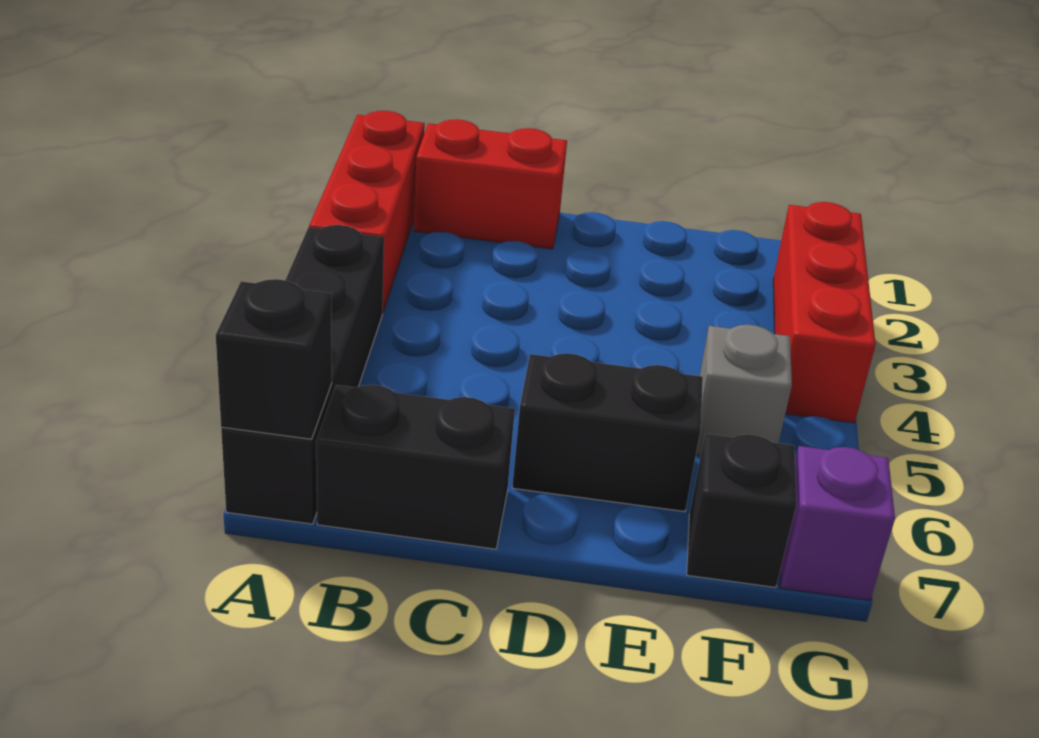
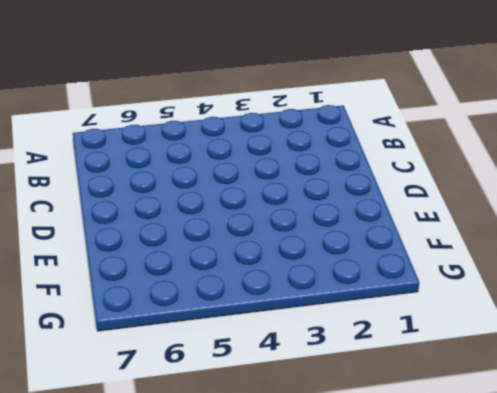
none -> red 1x3 brick [309,111,425,313]
none -> black 1x4 brick [221,225,384,524]

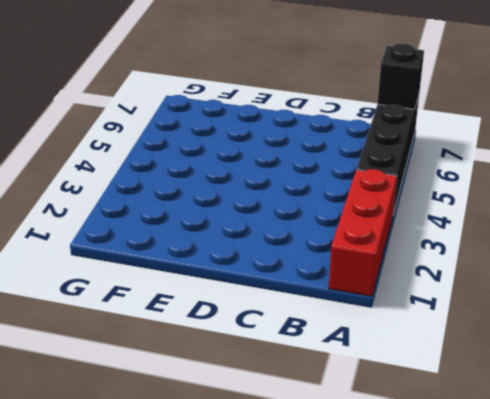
none -> red 1x2 brick [414,119,567,249]
none -> black 1x2 brick [316,385,515,549]

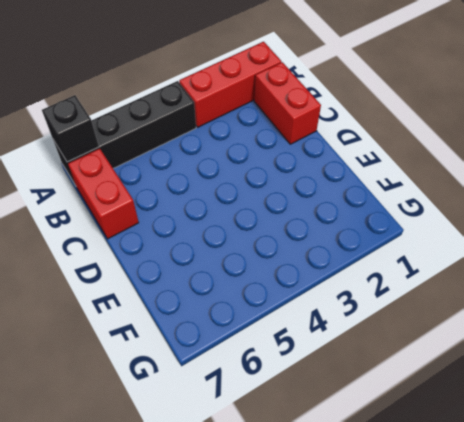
red 1x2 brick [68,149,139,239] -> black 1x2 brick [316,385,515,549]
none -> black 1x2 brick [512,353,703,512]
none -> grey 1x1 brick [696,325,792,456]

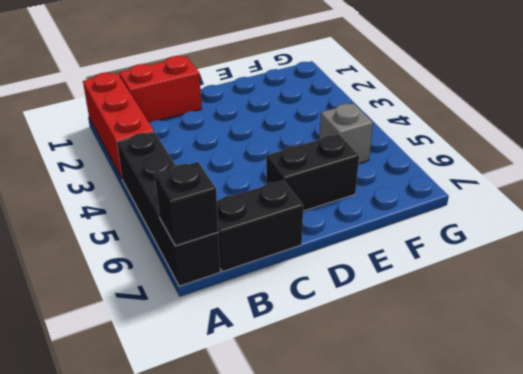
none -> black 1x1 brick [687,434,796,588]
none -> red 1x3 brick [773,202,876,423]

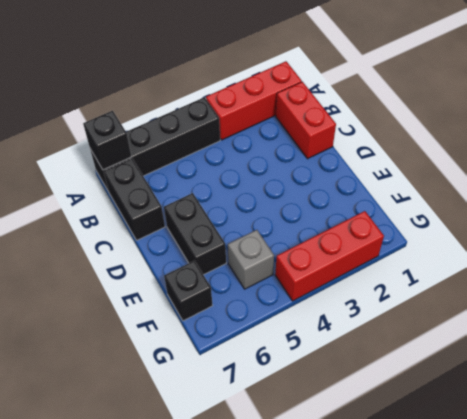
none -> purple 1x1 brick [780,446,895,600]

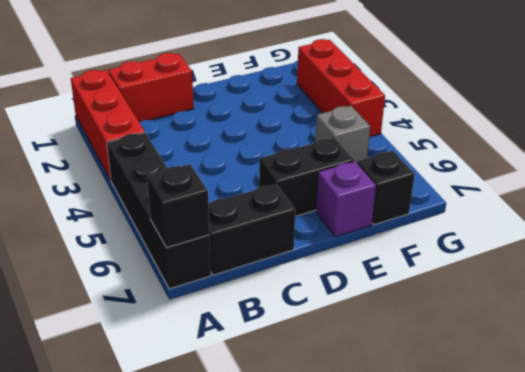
purple 1x1 brick [316,162,376,237] -> purple 1x1 brick moved to [780,446,895,600]

